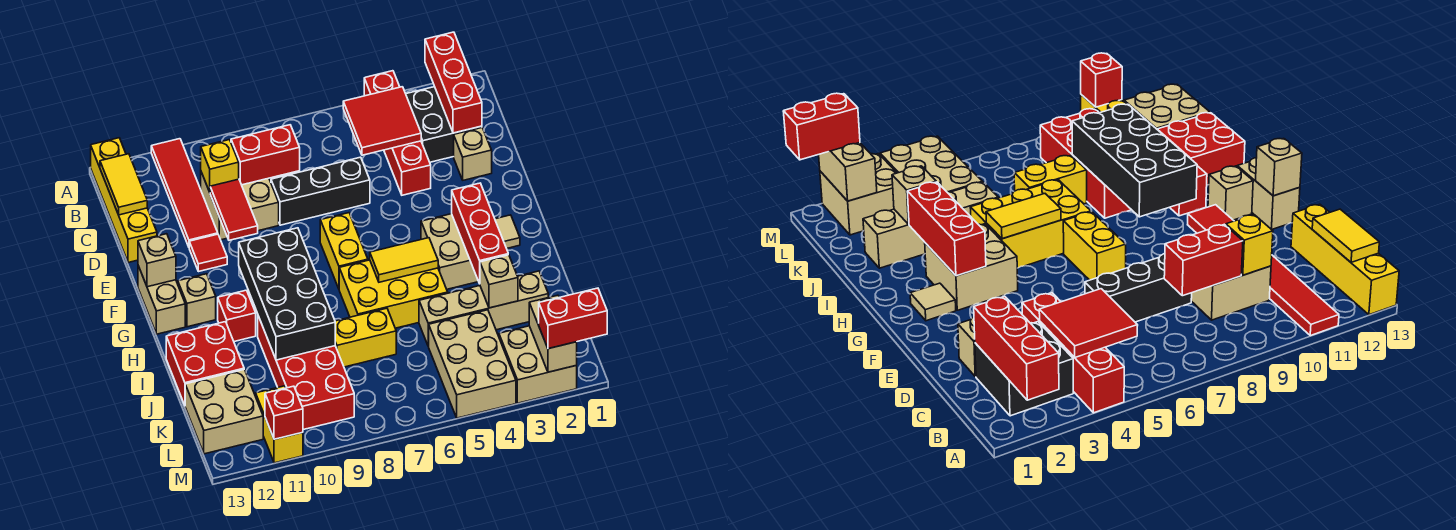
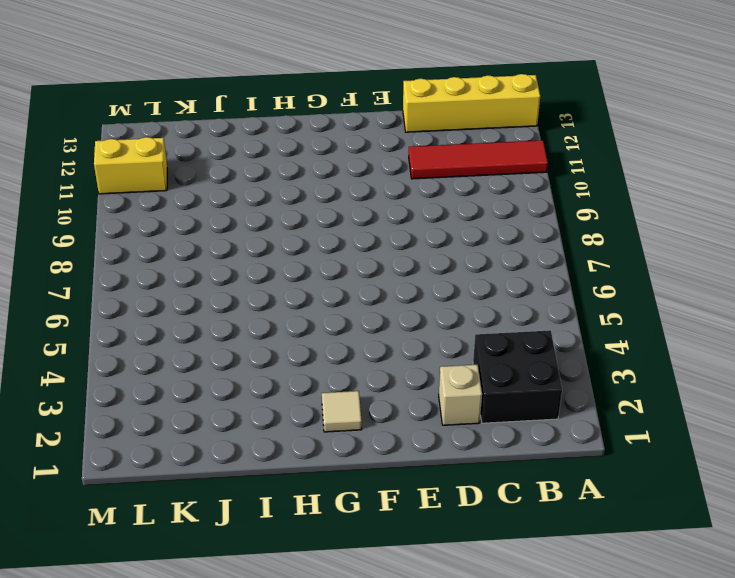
none -> red 1x4 brick [364,71,431,195]
none -> tan 2x2 brick [201,172,279,240]
none -> black 1x3 brick [271,157,370,225]
none -> red 1x1 tile [189,234,227,272]

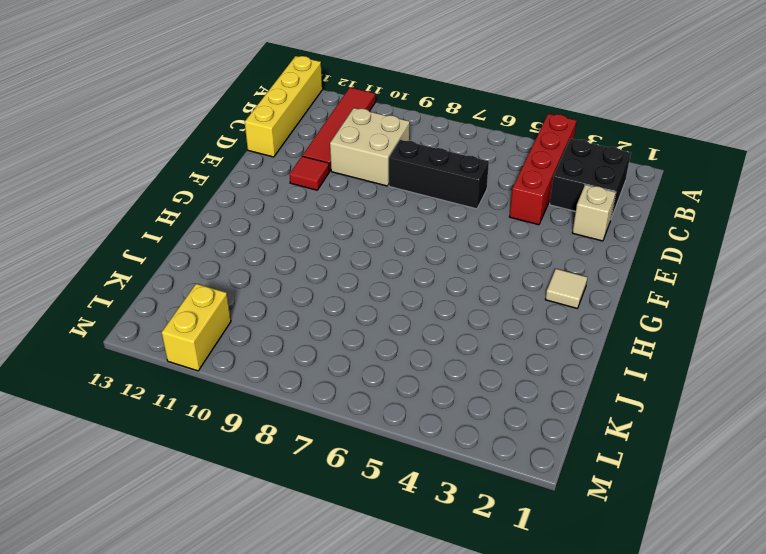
none -> yellow 1x2 brick [320,213,368,289]
none -> tan 1x2 brick [138,266,185,334]
none -> tan 2x2 brick [421,214,478,289]
none -> tan 1x1 brick [178,274,216,327]

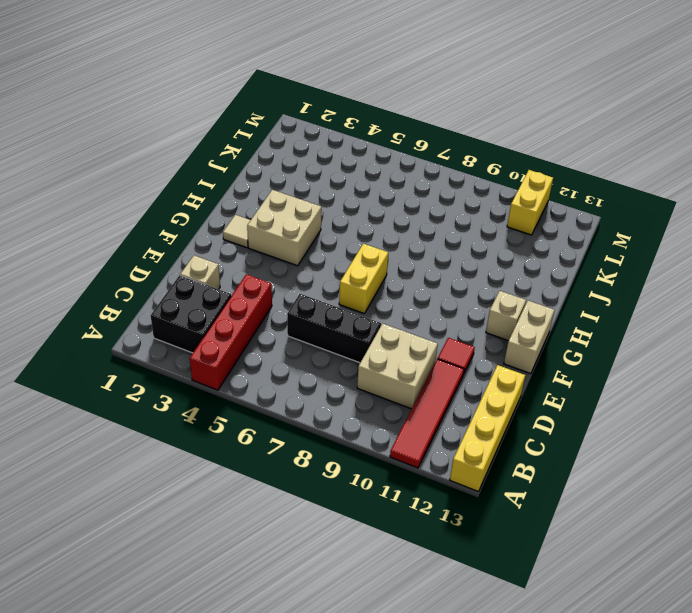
none -> yellow 2x3 brick [339,260,448,328]
none -> red 1x1 brick [218,290,256,342]
none -> red 2x4 brick [258,316,354,430]
none -> red 2x2 brick [166,322,244,405]

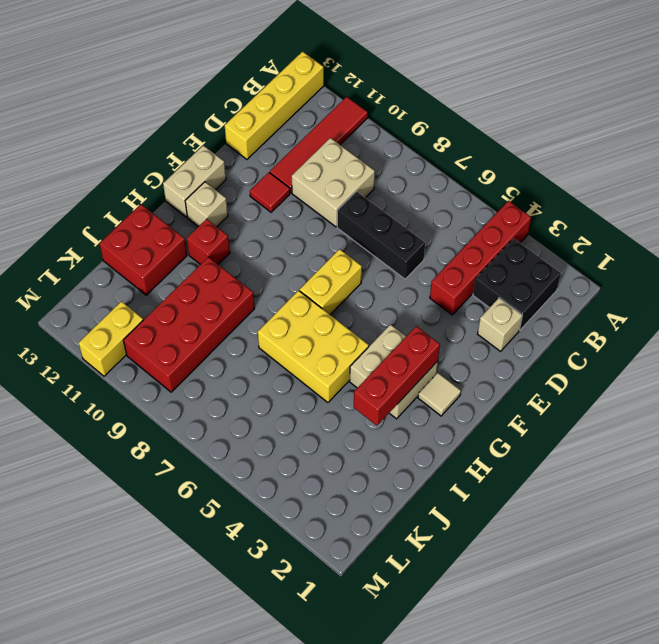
none -> tan 1x4 brick [419,271,548,346]
none -> yellow 1x2 brick [335,308,396,367]
none -> tan 2x3 brick [429,310,516,418]
none -> tan 2x2 brick [185,369,263,454]

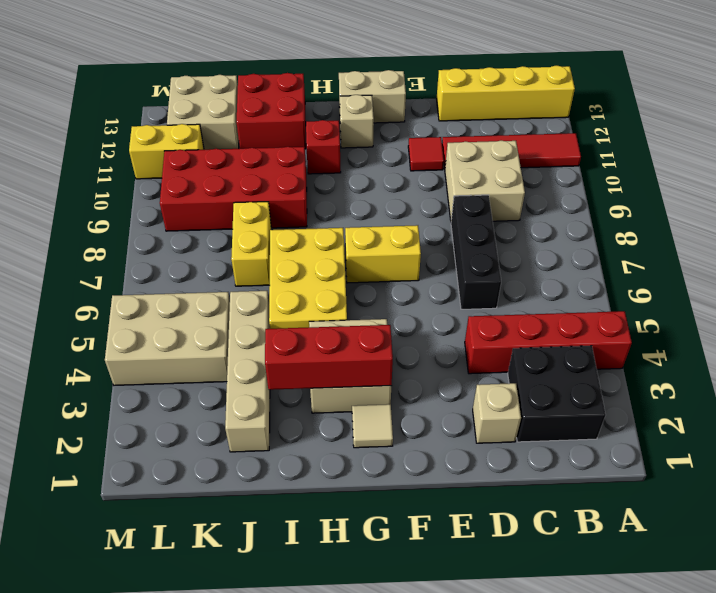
none -> tan 2x2 brick [499,326,577,403]
none -> red 1x3 brick [425,32,482,133]
none -> red 2x2 tile [343,87,421,155]
none -> yellow 1x2 tile [100,154,147,215]

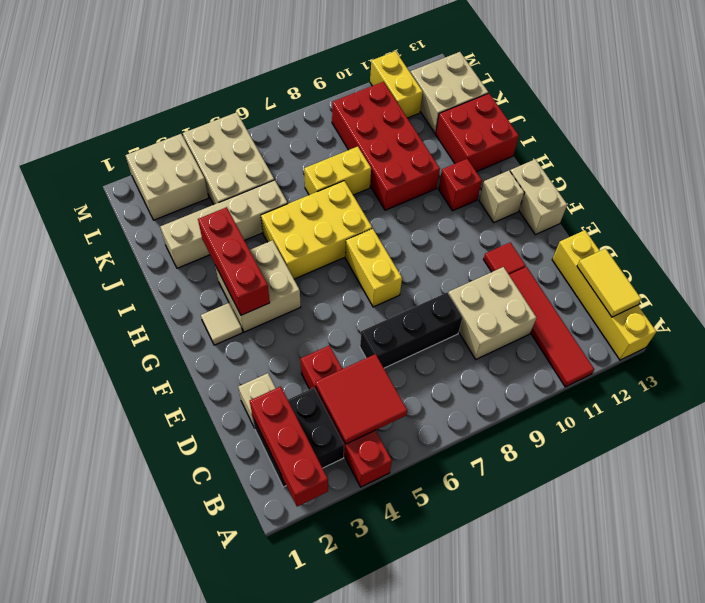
none -> red 1x2 brick [231,125,300,185]
none -> yellow 1x1 brick [201,140,239,192]
none -> red 1x2 tile [210,179,258,240]
none -> tan 1x1 brick [138,234,176,287]

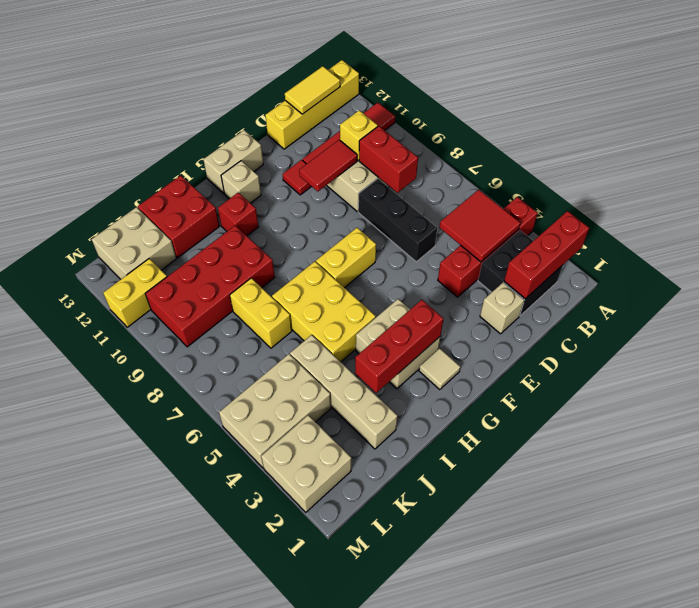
none -> tan 1x1 brick [138,234,176,287]
none -> black 2x4 brick [239,228,335,360]
none -> yellow 1x2 tile [370,238,438,282]
none -> tan 1x1 brick [480,255,518,308]

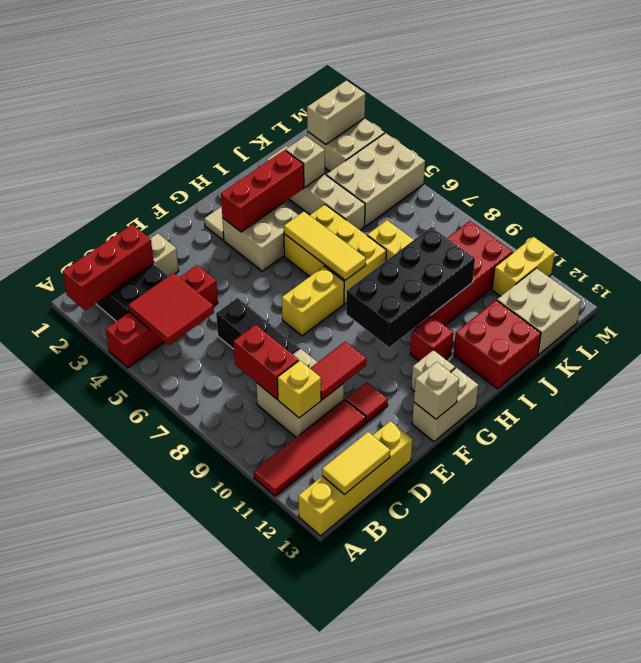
yellow 1x3 tile [284,212,366,280] -> yellow 1x2 tile [370,238,438,282]
none -> red 1x1 brick [265,386,303,439]
none -> red 1x2 brick [539,288,607,349]

